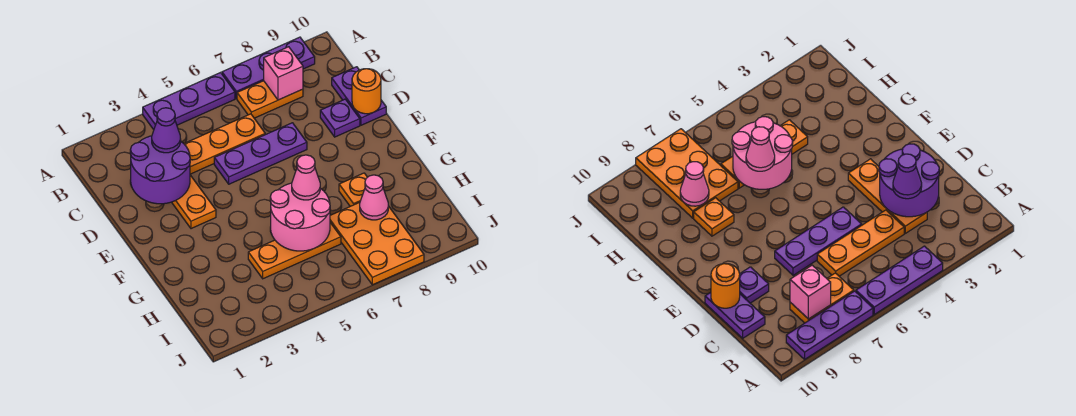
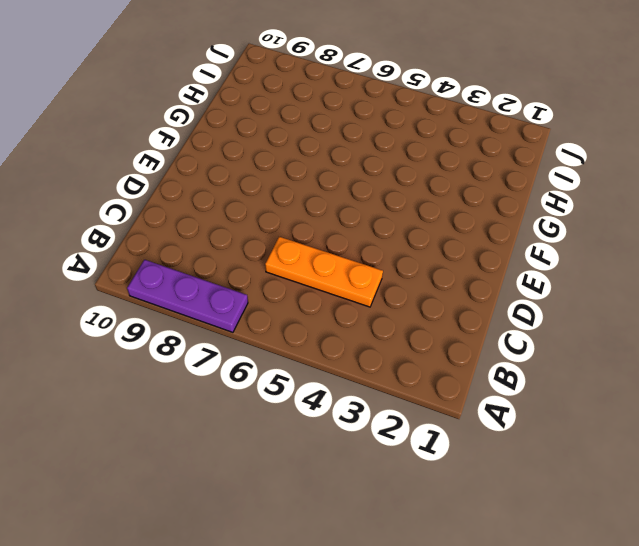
none -> purple 1x3 plate [143,73,235,130]
none -> orange 1x2 plate [237,81,303,118]
none -> orange 1x3 plate [172,175,216,229]

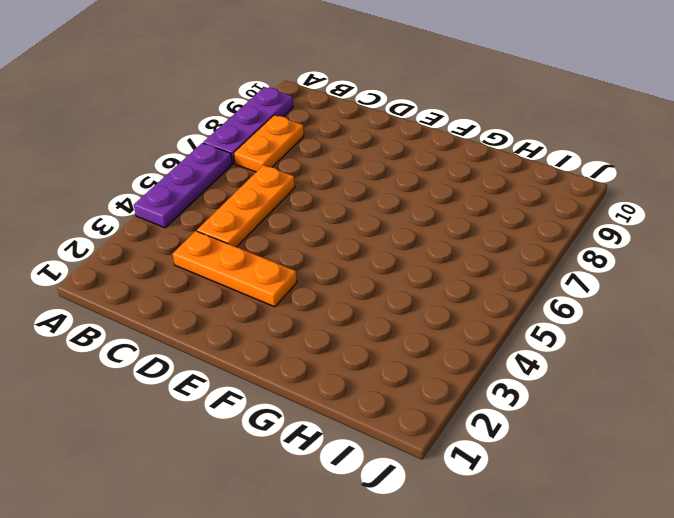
none -> purple 1x2 plate [332,67,386,125]
none -> purple 1x3 plate [214,123,307,184]
none -> purple 1x1 plate [320,99,360,137]

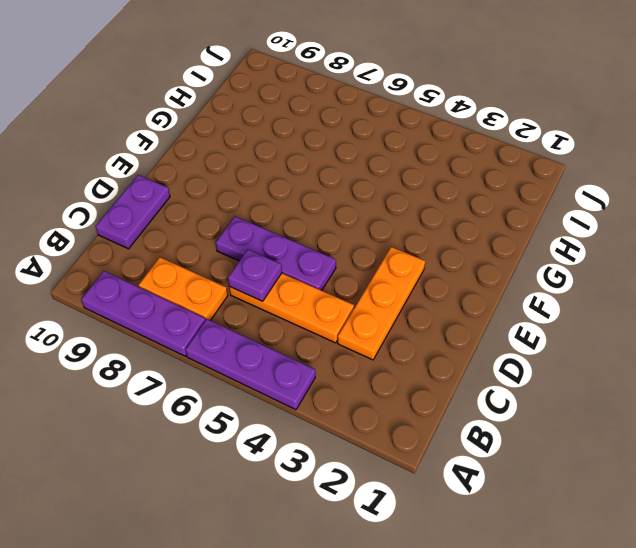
purple 1x1 plate [228,250,282,301] -> purple 1x1 plate moved to [320,99,360,137]
none -> orange 1x1 plate [339,173,367,206]
none -> orange 1x3 plate [248,223,341,279]
none -> orange 2x3 plate [330,202,424,285]

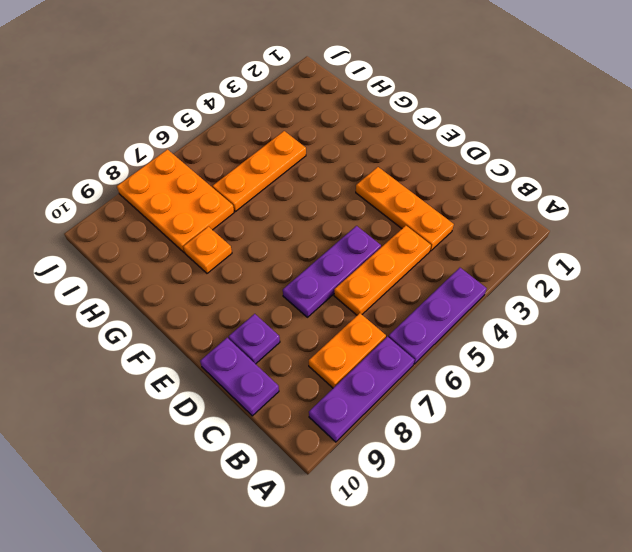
none -> pink 1x1 brick [264,47,303,100]
none -> purple 2x2 round brick [130,136,190,204]
none -> orange 1x1 round brick [352,69,381,114]

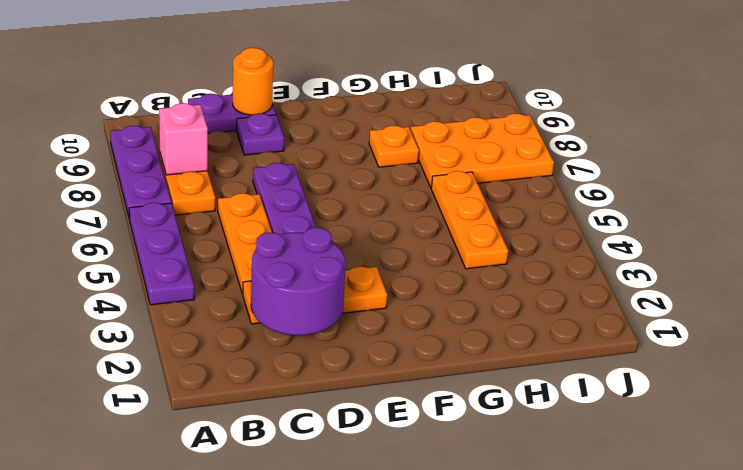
none -> pink 2x2 round brick [270,183,330,251]
none -> pink 1x1 cone [360,175,388,220]
none -> purple 1x1 cone [152,108,181,153]

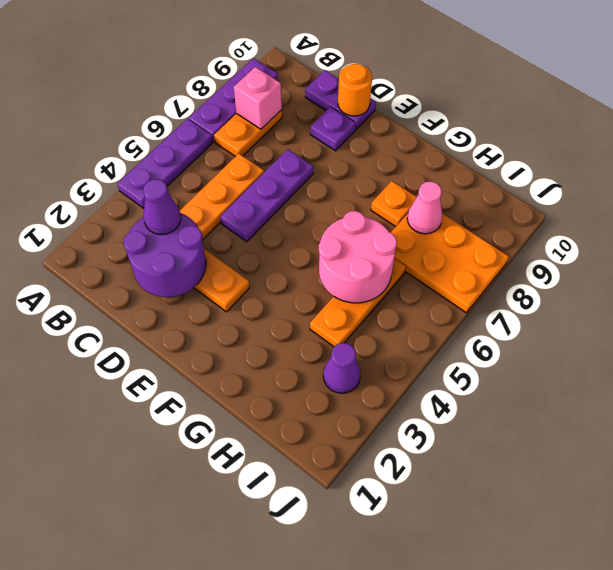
purple 1x1 cone [323,343,361,393] -> none
none -> pink 1x1 cone [292,155,320,200]

